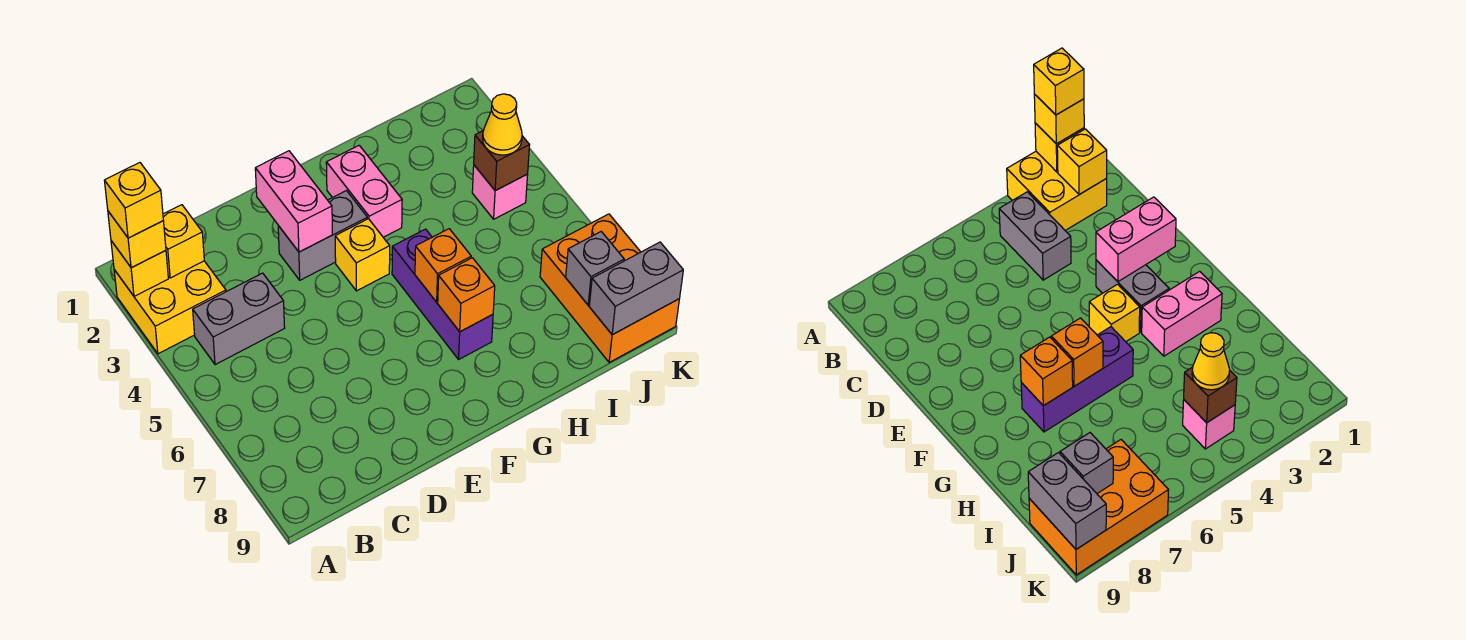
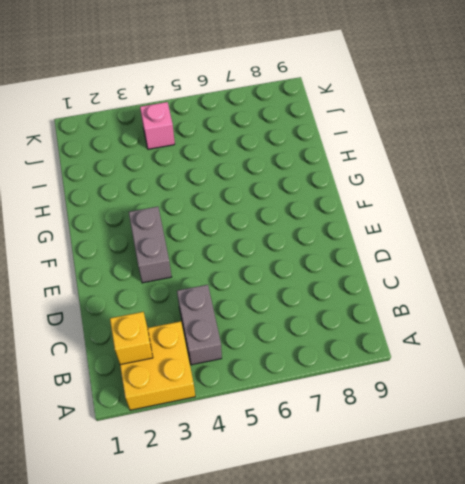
none -> yellow 1x1 brick [335,219,390,291]
none -> pink 1x2 brick [326,146,402,237]
none -> purple 1x3 brick [392,229,493,359]

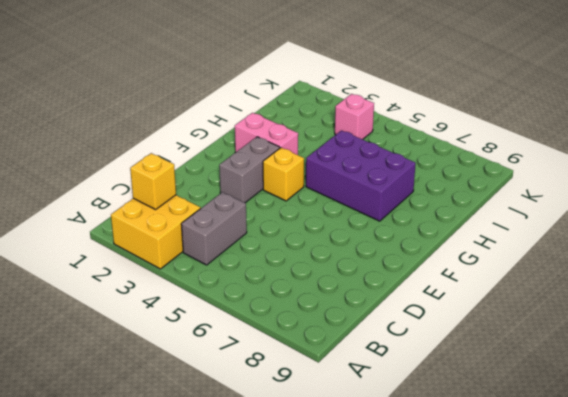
purple 2x3 brick [306,130,416,221] -> purple 1x3 brick [392,229,493,359]
none -> orange 2x3 brick [540,214,679,362]
none -> yellow 1x1 brick [111,241,168,296]
none -> pink 1x2 brick [255,151,332,252]

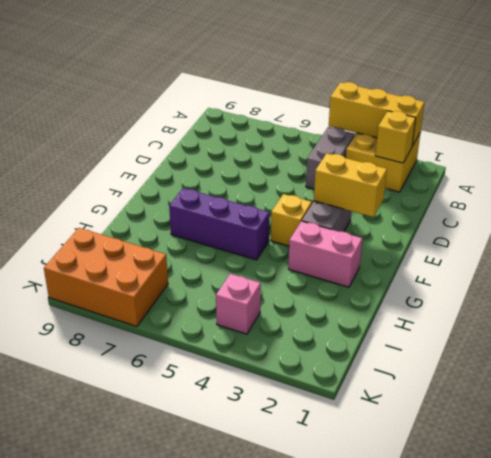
yellow 1x3 brick [329,82,424,146] -> yellow 1x1 brick [111,241,168,296]
yellow 1x2 brick [314,153,387,217] -> pink 1x2 brick [255,151,332,252]
none -> orange 1x1 brick [415,229,471,302]
none -> orange 1x1 brick [438,258,495,332]
none -> brown 1x1 brick [474,131,530,191]

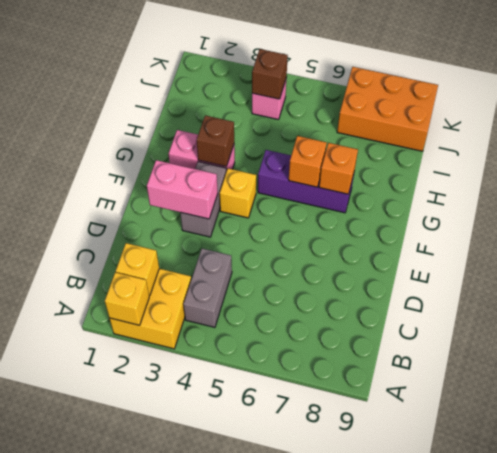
brown 1x1 brick [197,115,234,167] -> none
none -> grey 1x1 brick [566,232,624,305]
none -> grey 1x2 brick [589,242,683,335]
none -> yellow 1x1 brick [108,211,166,268]

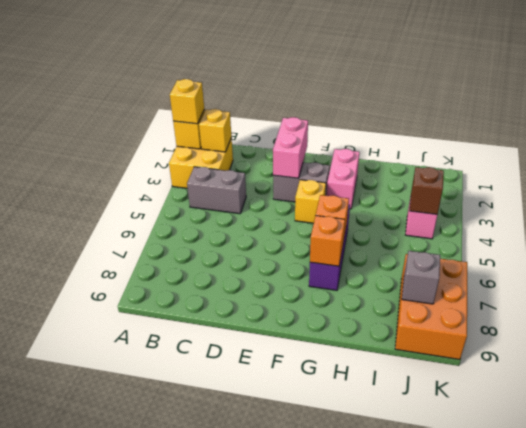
none -> grey 1x2 brick [589,242,683,335]
none -> yellow 1x1 cone [483,94,522,155]
none -> yellow 1x1 brick [104,163,163,238]

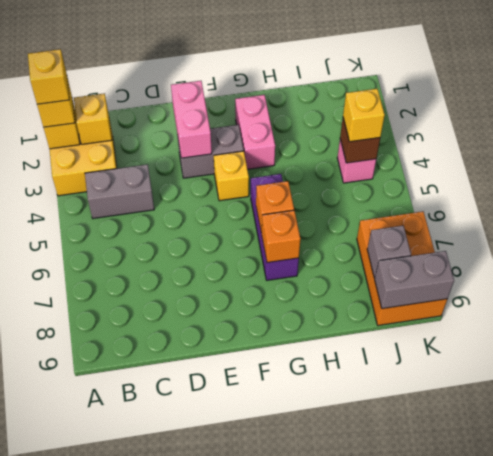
yellow 1x1 brick [343,89,385,142] -> yellow 1x1 cone [483,94,522,155]

